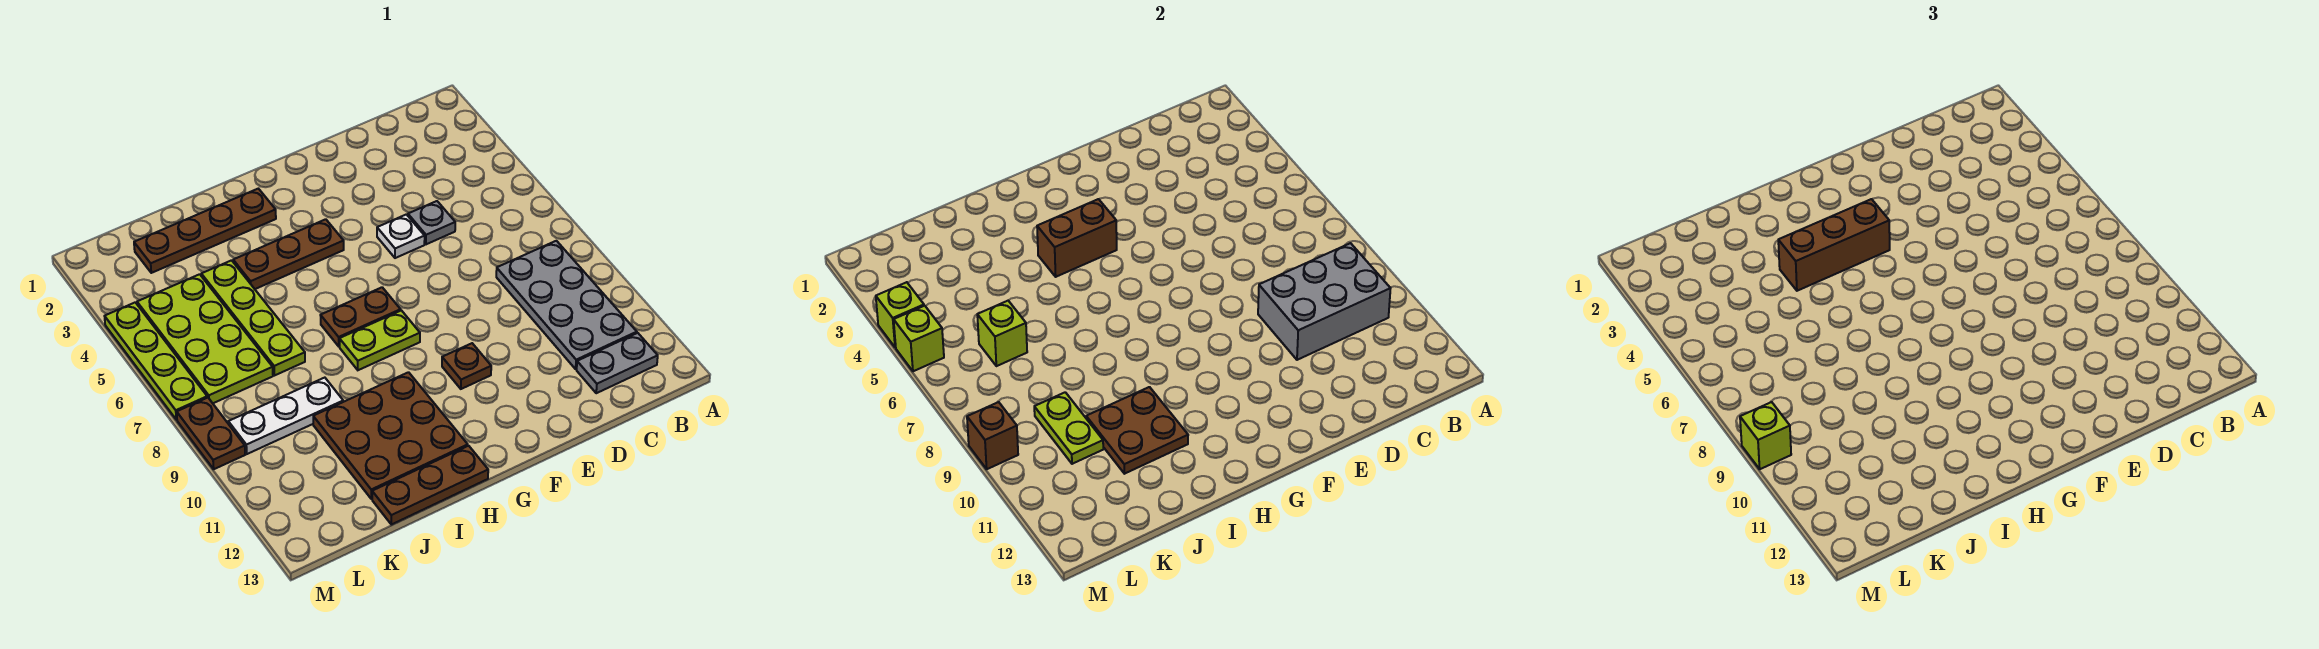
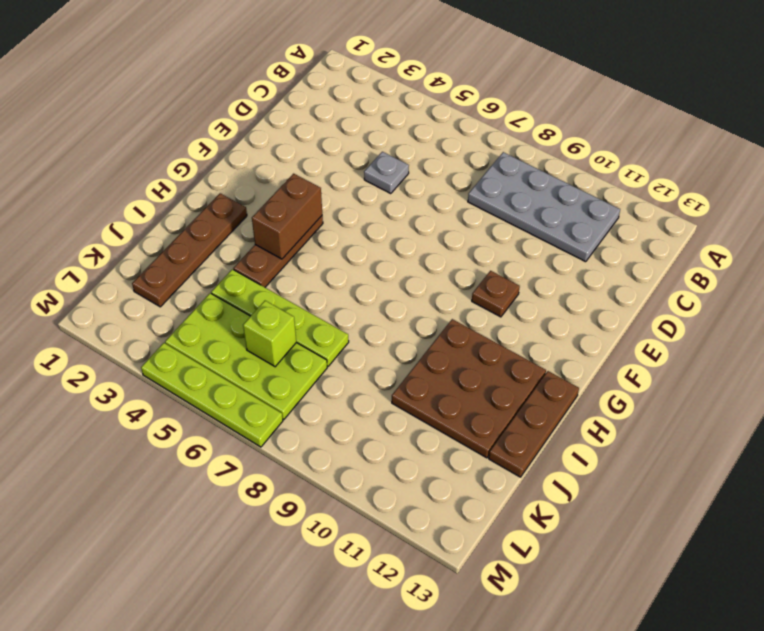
none -> grey 1x2 plate [577,333,658,393]
none -> white 1x1 plate [377,214,425,258]
none -> brown 1x2 plate [320,287,401,346]

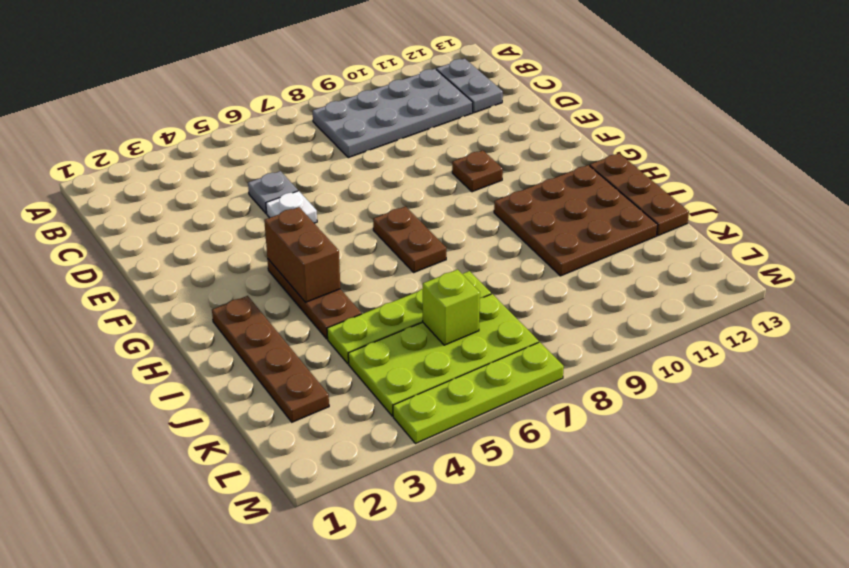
none -> lime 1x2 plate [339,310,420,370]
none -> white 1x3 plate [228,378,343,454]
none -> brown 1x2 plate [177,397,245,469]

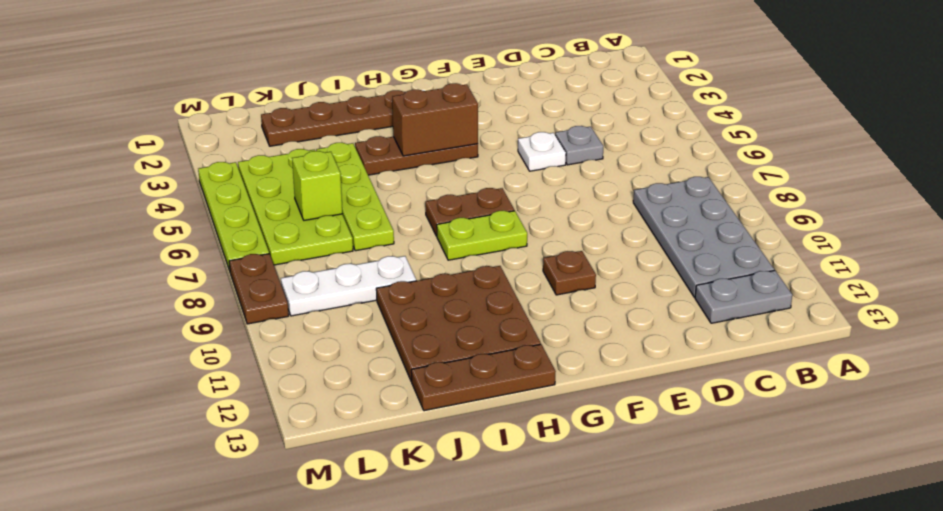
none -> grey 2x3 brick [1258,243,1391,360]
none -> brown 2x2 plate [1086,387,1188,474]
none -> lime 1x2 plate [1034,392,1103,464]

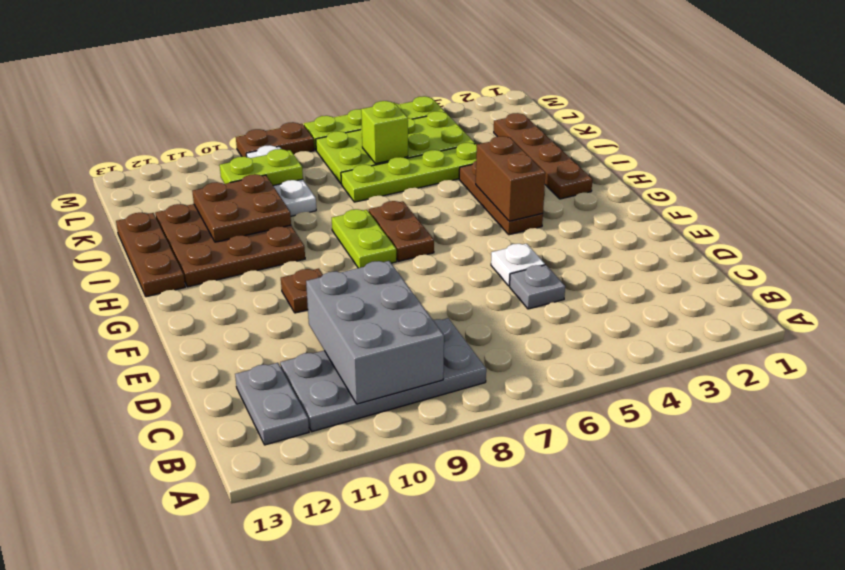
none -> lime 1x1 brick [876,282,924,348]
none -> lime 1x1 brick [894,306,944,371]
none -> brown 1x1 brick [967,402,1018,469]

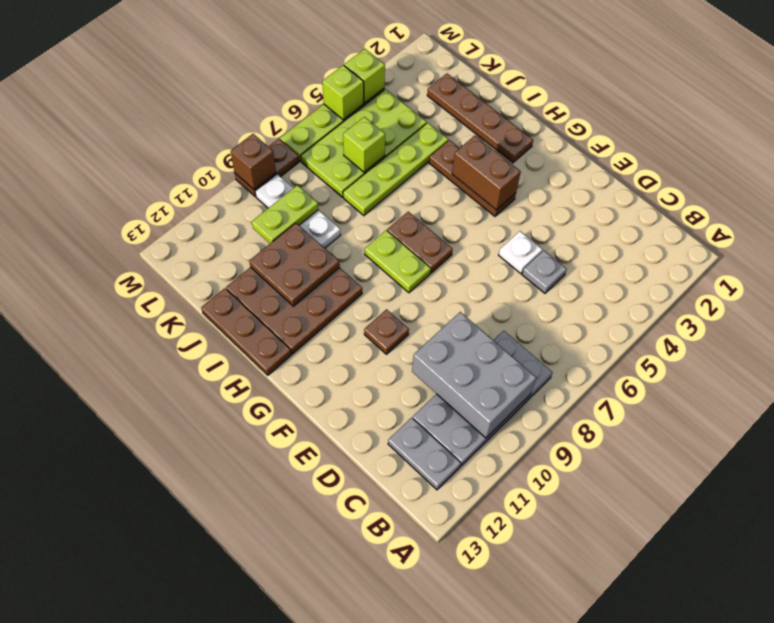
none -> brown 1x3 brick [1778,199,1890,291]
none -> lime 1x1 brick [1740,402,1791,469]

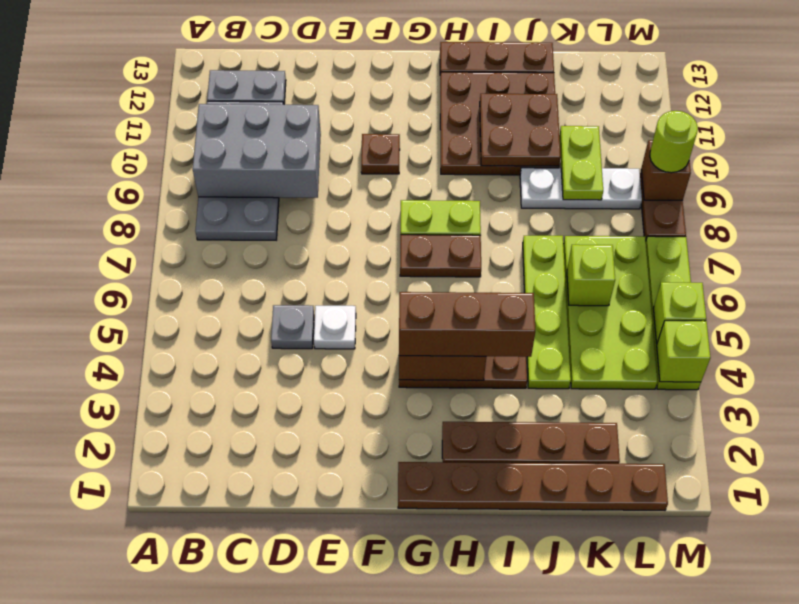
brown 1x6 plate [398,462,668,510] -> none
lime 1x1 round brick [650,111,698,173] -> lime 1x1 brick [1740,402,1791,469]

